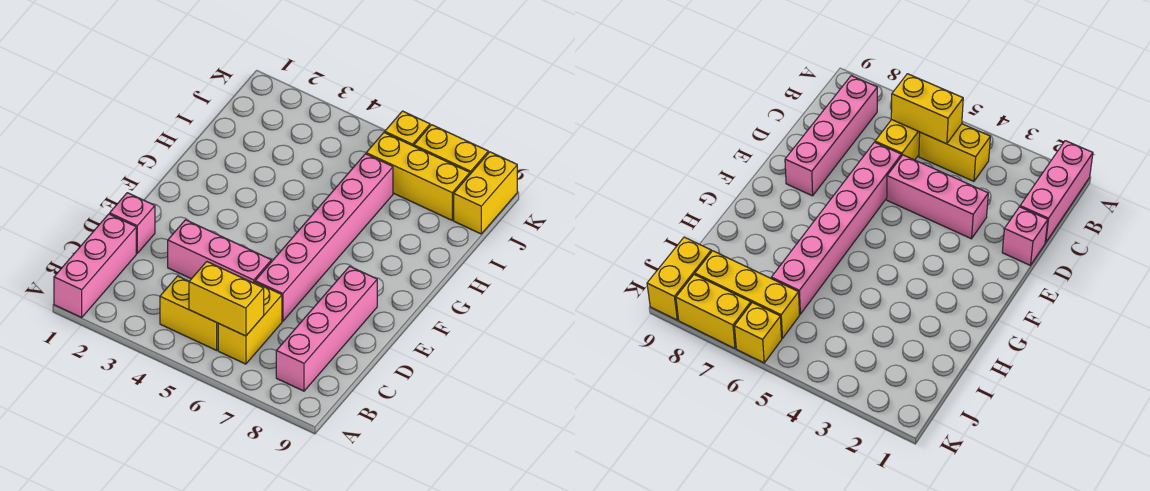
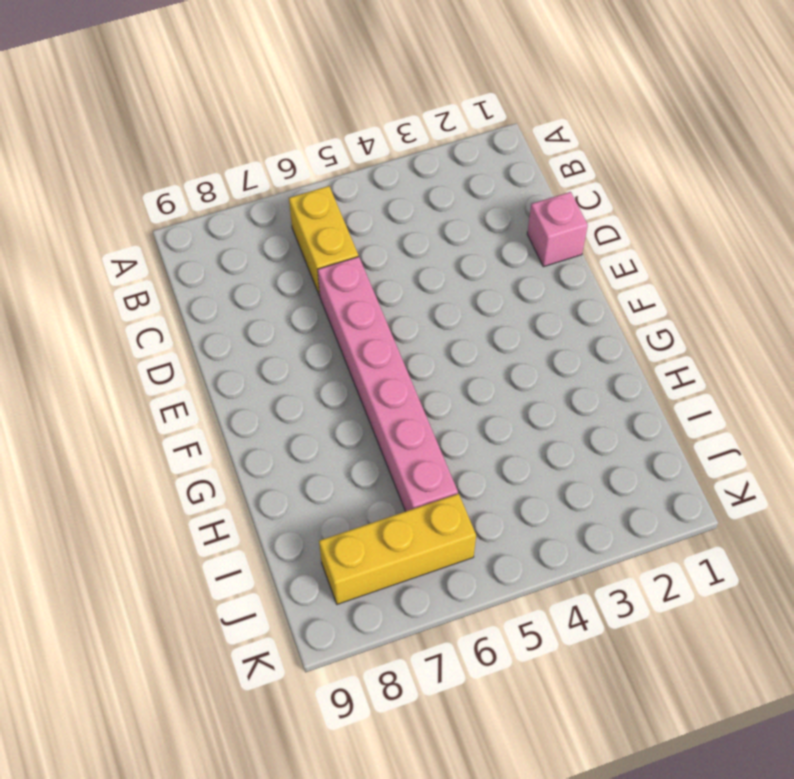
none -> pink 1x3 brick [54,214,136,317]
none -> yellow 1x2 brick [160,276,219,350]
none -> pink 1x4 brick [276,266,377,391]

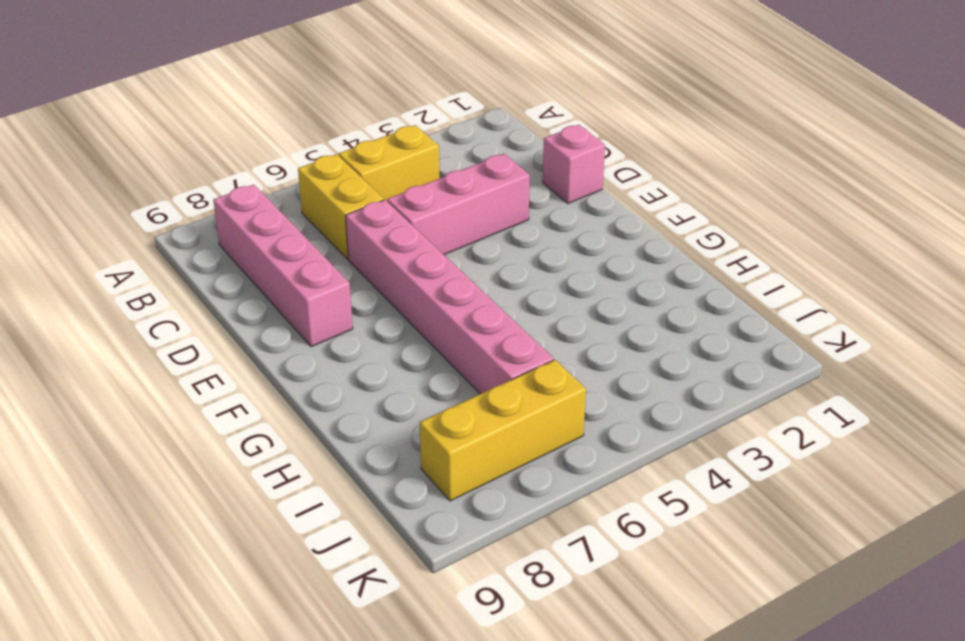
none -> pink 1x3 brick [54,214,136,317]
none -> yellow 1x2 brick [454,152,517,234]
none -> yellow 1x1 brick [385,111,430,146]

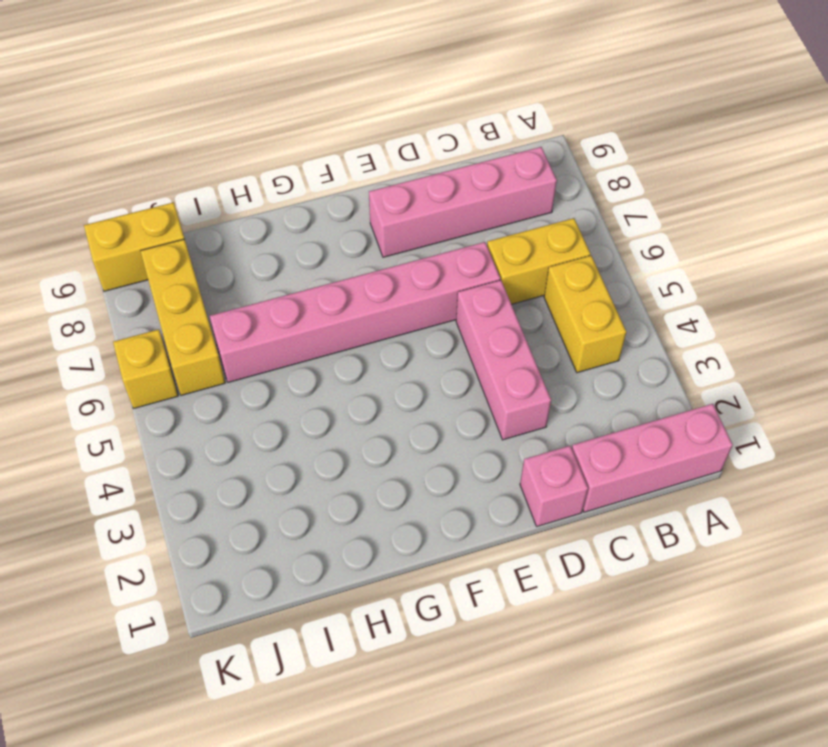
none -> yellow 1x2 brick [414,125,488,174]
none -> yellow 1x2 brick [189,262,264,336]

